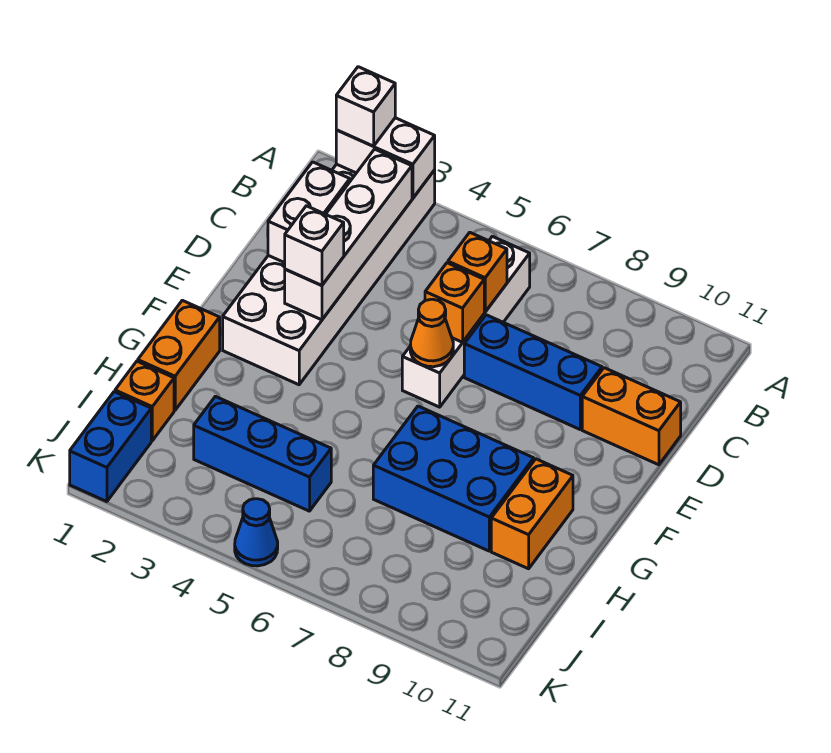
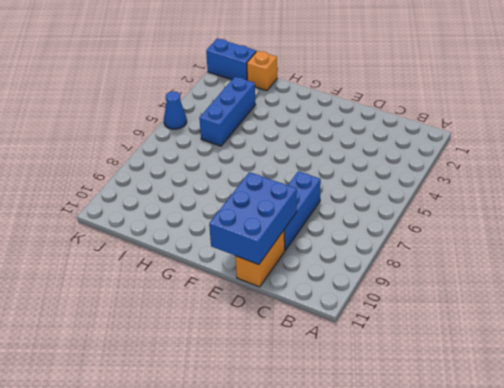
blue 2x3 brick [209,172,297,265] -> blue 2x3 brick moved to [373,406,534,551]
none -> white 2x6 brick [223,164,435,385]
none -> white 1x4 brick [402,236,530,407]
none -> orange 1x2 brick [138,300,220,410]

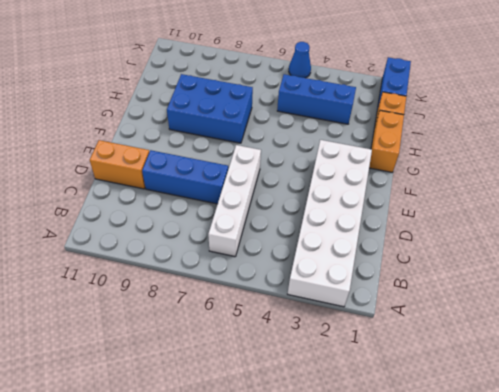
none -> orange 1x2 brick [491,459,573,569]
none -> white 1x2 brick [336,118,435,198]
none -> white 1x4 brick [285,149,412,320]

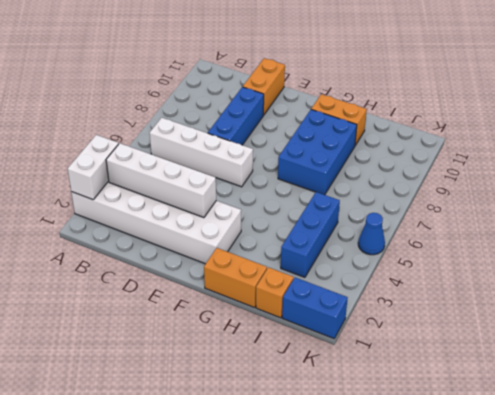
none -> white 1x2 brick [268,162,350,263]
none -> orange 1x1 brick [448,232,507,312]
none -> orange 1x1 brick [425,263,484,342]

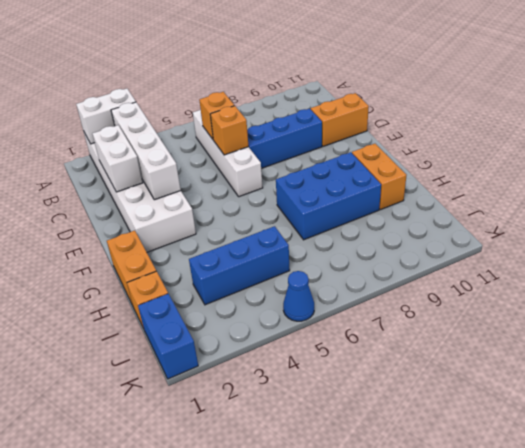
none -> orange 1x1 cone [410,299,453,367]
none -> white 1x1 brick [336,67,395,146]
none -> white 1x1 brick [285,206,344,285]

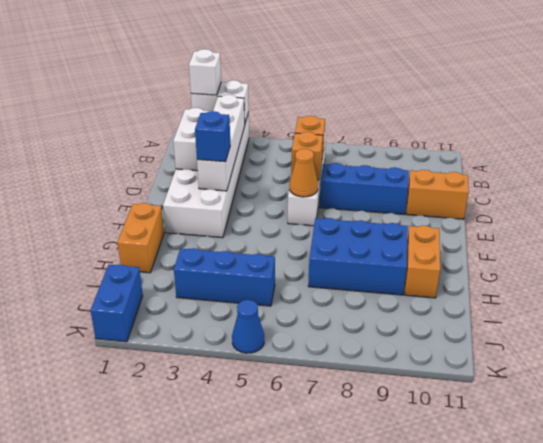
blue 1x1 brick [195,111,230,162] -> white 1x1 brick [285,206,344,285]
none -> orange 1x1 brick [115,361,174,441]

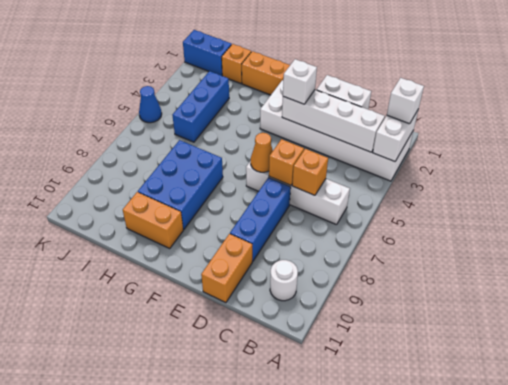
white 1x1 round brick [270,260,298,301] -> none

